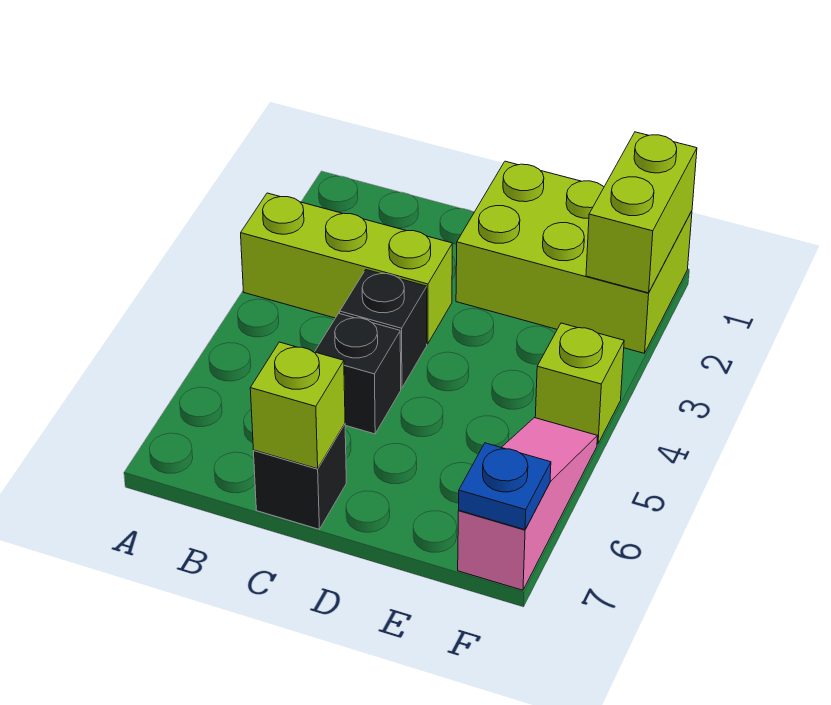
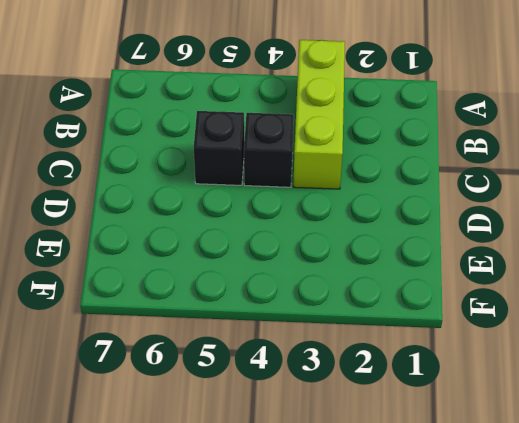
none -> black 1x1 brick [254,424,346,529]
none -> lime 2x3 brick [456,161,692,353]

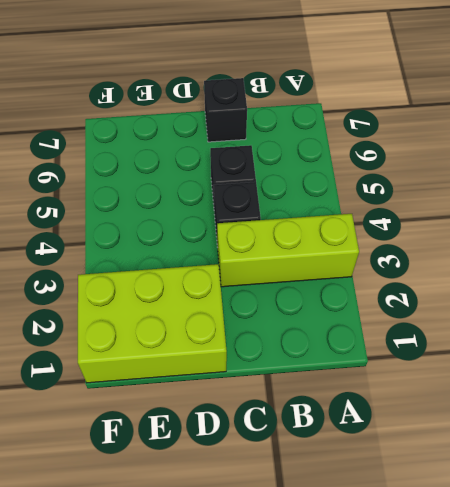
none -> lime 1x1 brick [535,323,624,444]
none -> pink 1x3 slope [458,418,598,590]

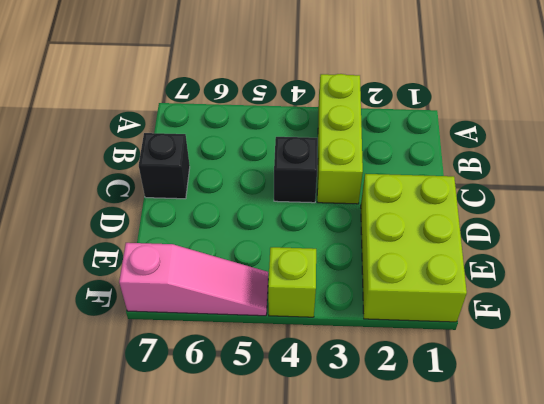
none -> black 1x1 brick [315,313,401,434]
none -> lime 1x1 brick [250,342,345,469]

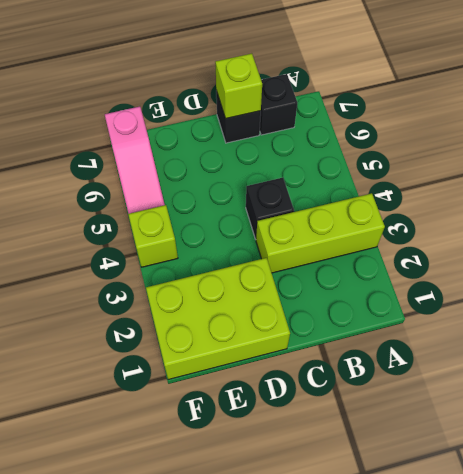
black 1x1 brick [260,74,297,135] -> black 1x1 brick moved to [315,313,401,434]
none -> lime 1x2 brick [586,132,697,293]
none -> blue 1x1 plate [459,443,551,530]

